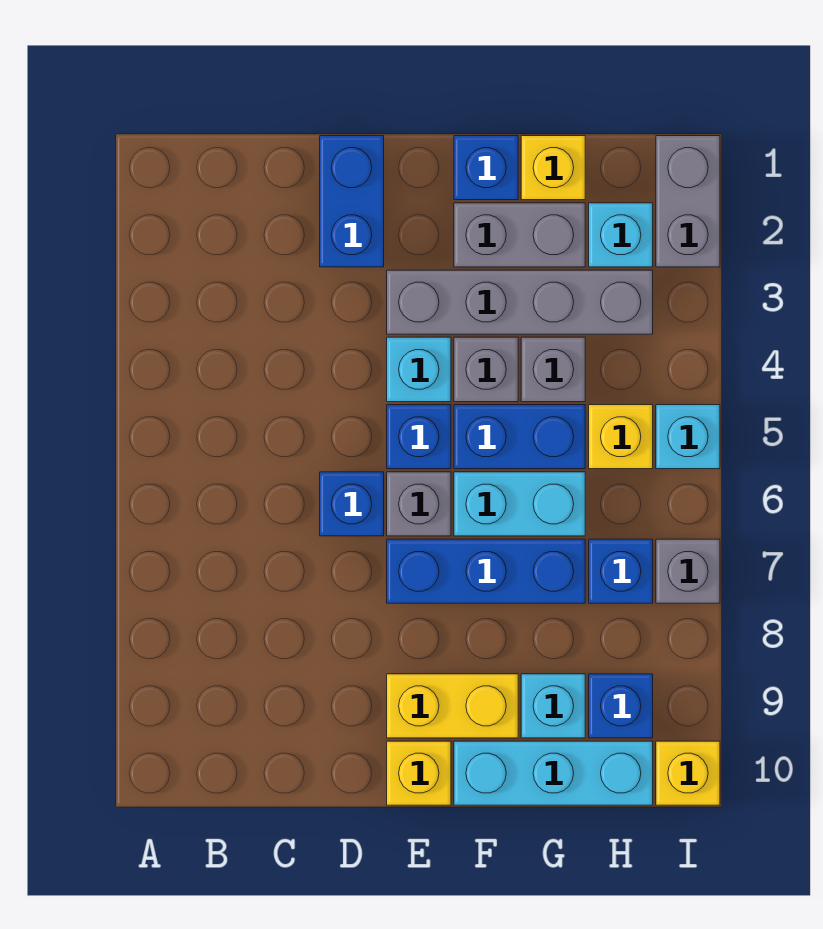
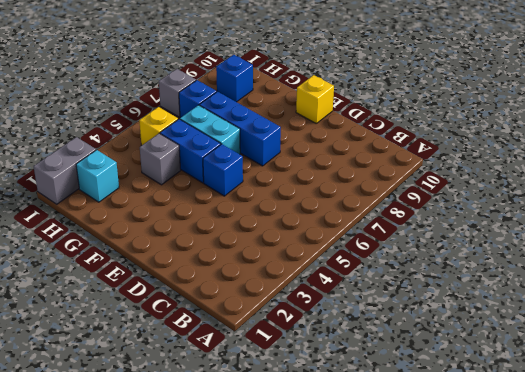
none -> blue 1x2 brick [320,136,384,267]
none -> blue 1x1 brick [320,472,384,536]
none -> grey 1x4 brick [387,270,653,334]

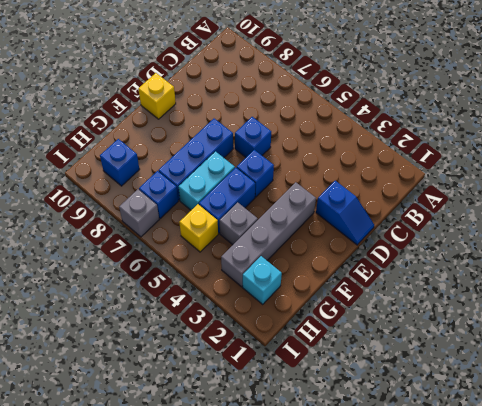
blue 1x2 slope [316,181,374,245] -> blue 1x2 brick [320,136,384,267]
none -> cyan 1x1 brick [387,337,451,402]
none -> grey 1x1 brick [387,472,451,536]
none -> yellow 1x2 brick [387,674,518,738]

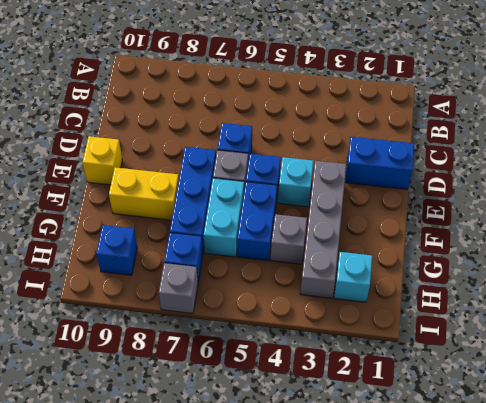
yellow 1x2 brick [109,167,179,220] -> yellow 1x2 brick turned to [387,674,518,738]
none -> blue 1x1 brick [454,136,518,200]
none -> grey 1x2 brick [454,203,585,267]
none -> grey 1x1 brick [454,337,518,402]

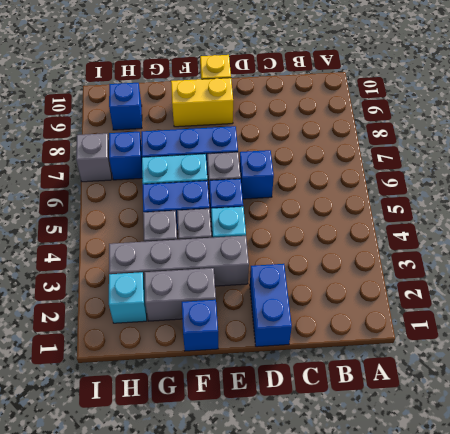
none -> cyan 1x3 brick [454,741,653,805]
none -> yellow 1x1 brick [521,136,585,200]
none -> cyan 1x1 brick [521,674,585,738]

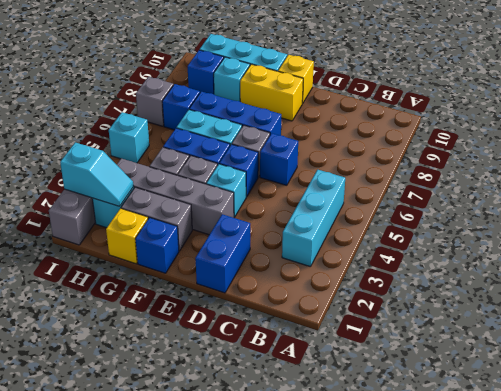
cyan 1x3 brick [282,170,345,267] -> none
cyan 1x2 slope [60,142,134,206] -> none
none -> yellow 1x1 brick [589,405,653,469]
none -> yellow 1x1 brick [656,741,720,805]

